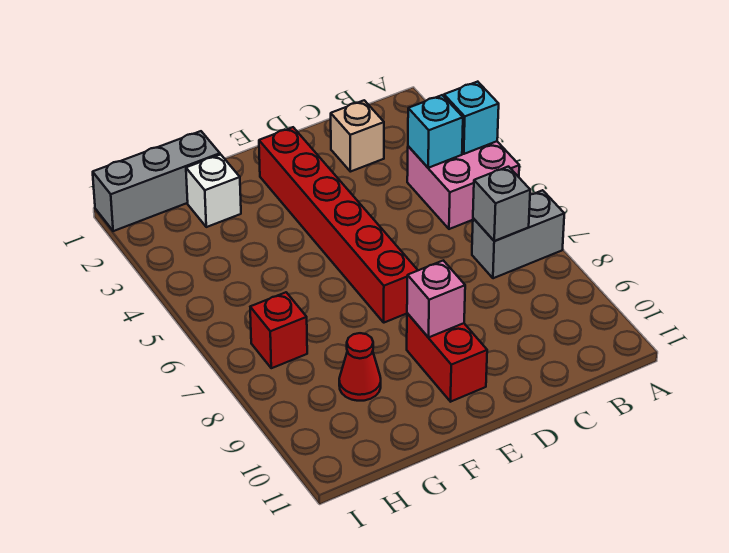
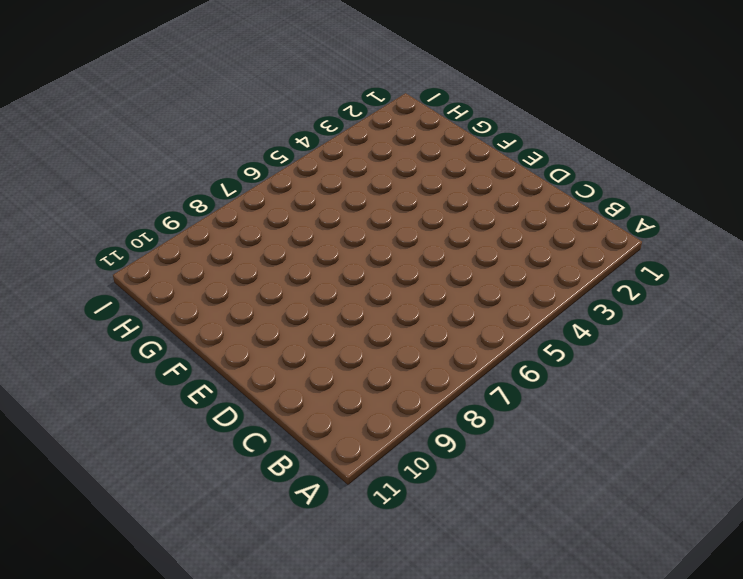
none -> pink 2x2 brick [407,141,519,229]
none -> grey 1x2 brick [472,190,564,278]
none -> tan 1x1 brick [331,100,384,172]

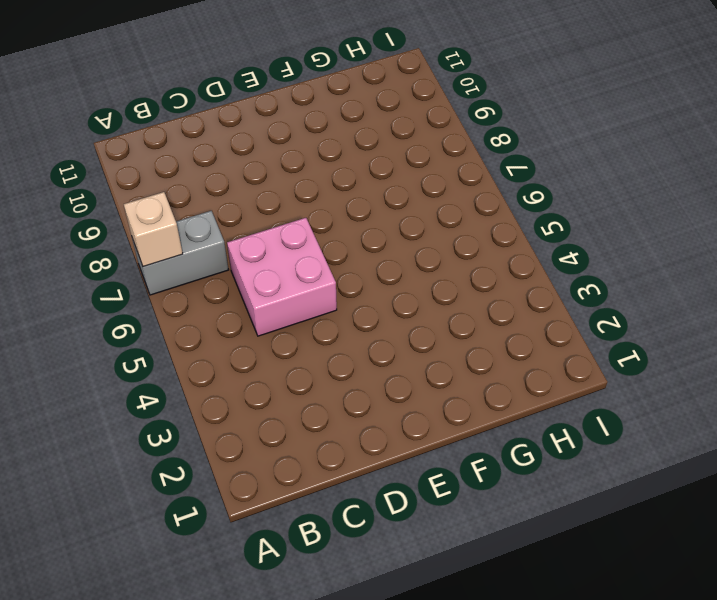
tan 1x1 brick [124,192,183,267] -> tan 1x1 brick moved to [331,100,384,172]
pink 2x2 brick [227,218,337,336] -> pink 2x2 brick moved to [407,141,519,229]
none -> red 1x6 brick [259,127,418,323]
none -> red 1x2 brick [407,313,487,402]
none -> grey 1x3 brick [93,131,220,231]

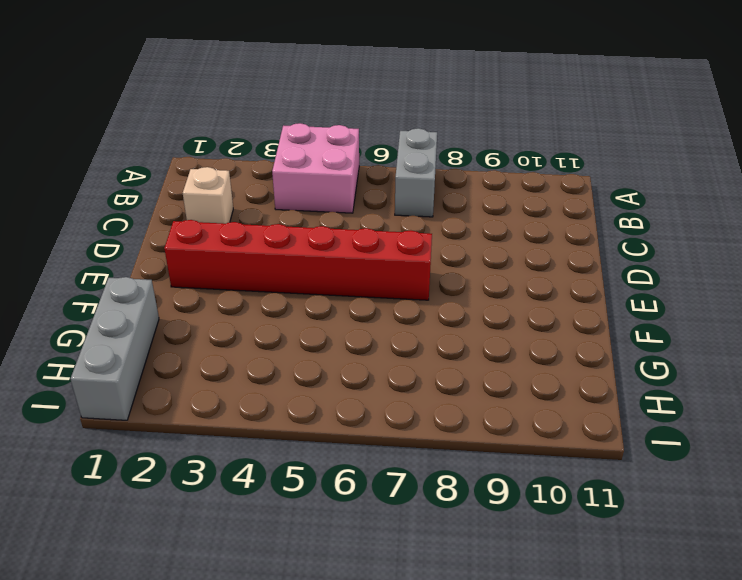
none -> red 1x2 brick [407,313,487,402]
none -> white 1x1 brick [186,155,241,227]
none -> red 1x1 cone [339,333,381,401]

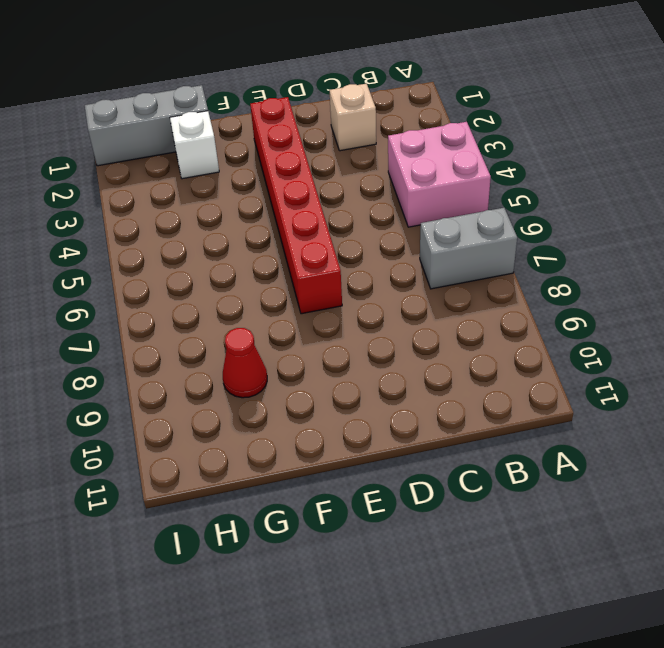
none -> red 1x2 brick [407,313,487,402]
none -> red 1x1 brick [250,292,307,368]
none -> cyan 1x1 brick [444,82,499,154]

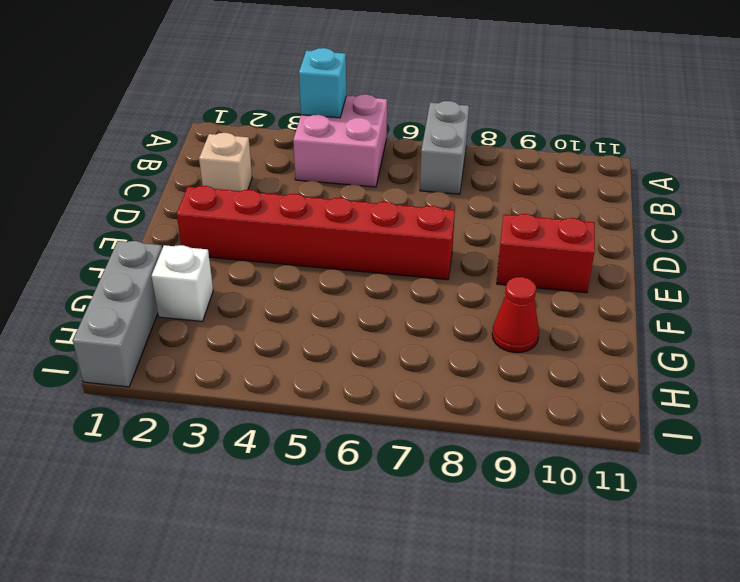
none -> red 1x1 brick [250,292,307,368]
none -> cyan 1x1 brick [408,95,463,168]
none -> grey 1x1 brick [473,167,530,241]

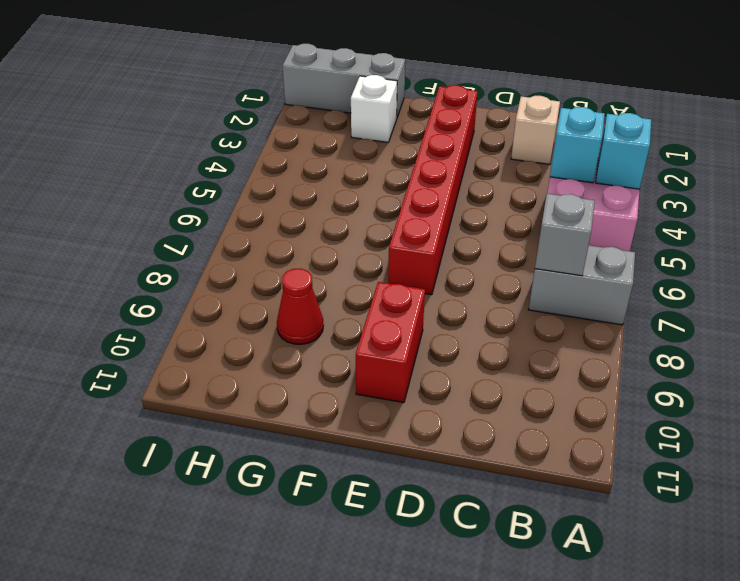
none -> red 1x1 brick [250,292,307,368]
none -> pink 1x1 brick [407,260,465,338]

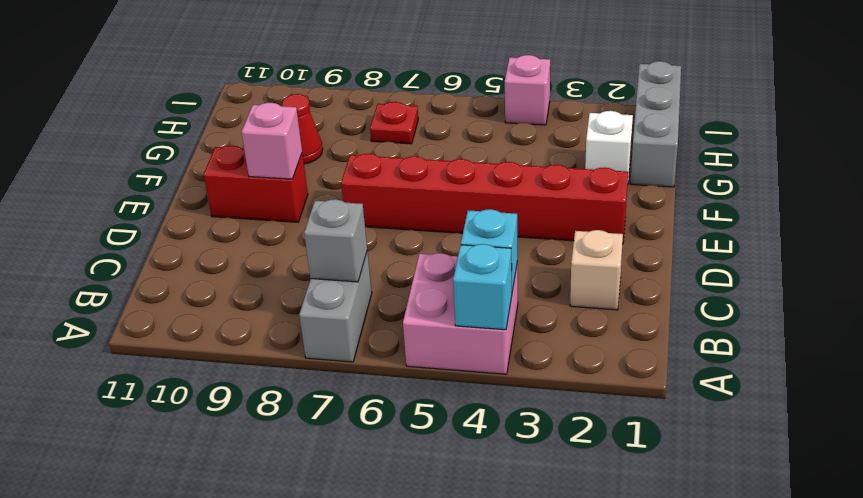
red 1x1 plate [370,102,418,144] -> red 1x1 brick [250,292,307,368]
pink 1x1 brick [505,55,550,125] -> none

